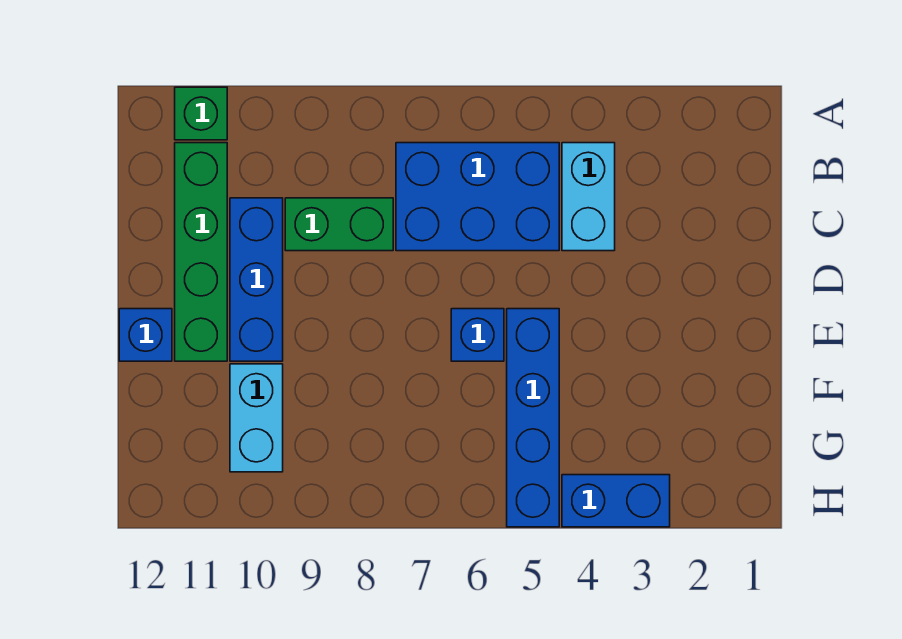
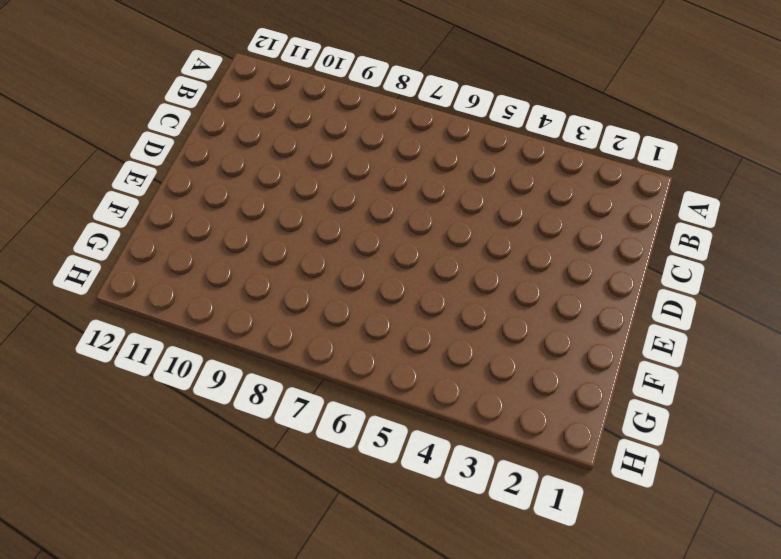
none -> green 1x1 brick [175,87,227,140]
none -> cyan 1x2 brick [562,143,615,251]

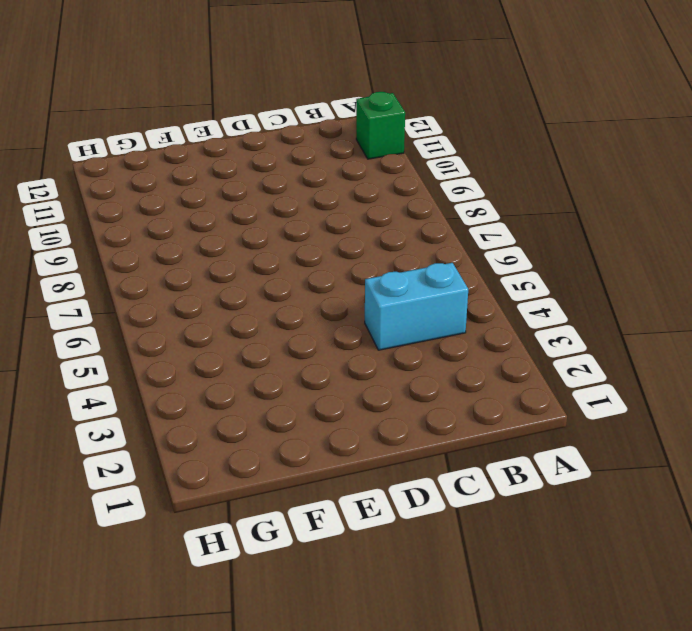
none -> blue 2x3 brick [396,143,559,251]
none -> green 1x4 brick [175,143,227,361]

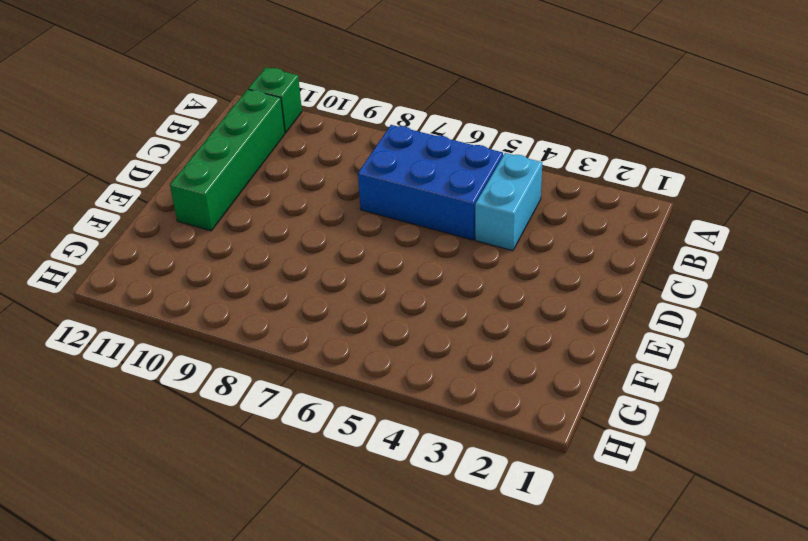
none -> green 1x2 brick [285,198,393,251]
none -> blue 1x3 brick [230,198,283,361]

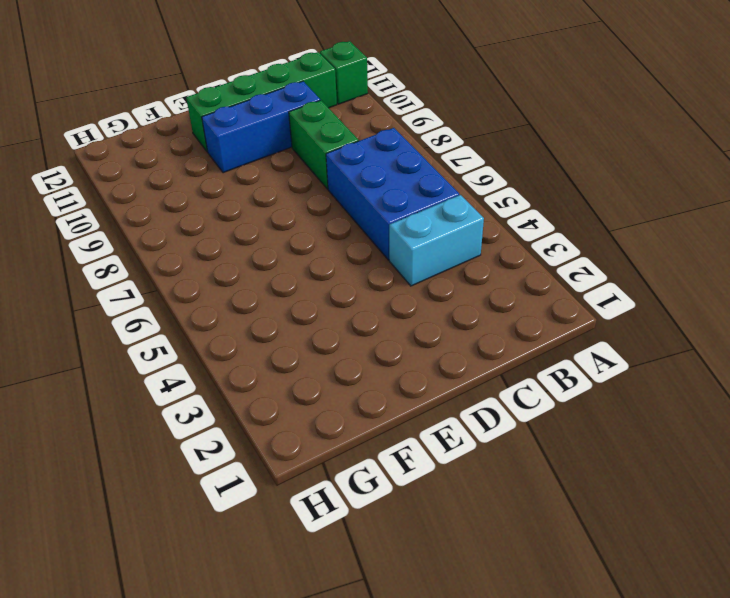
none -> blue 1x4 brick [507,309,559,527]
none -> blue 1x1 brick [451,309,504,361]

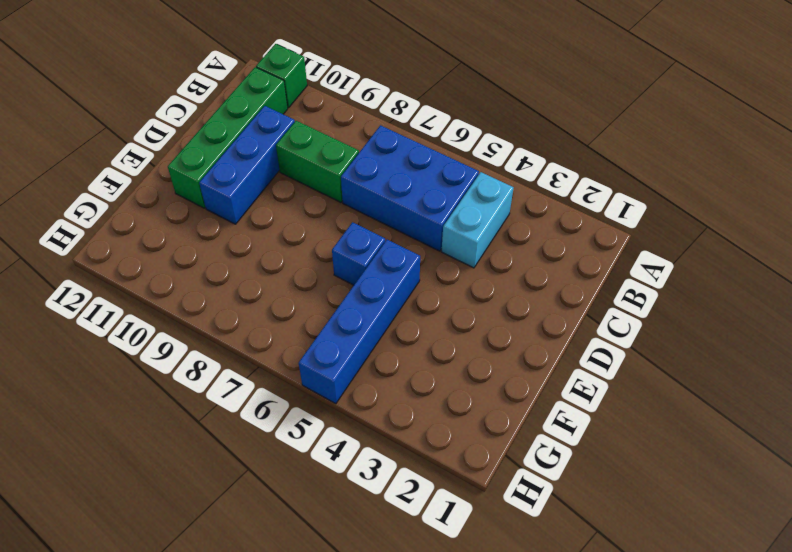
none -> blue 1x1 brick [119,309,172,361]
none -> cyan 1x2 brick [230,364,283,472]

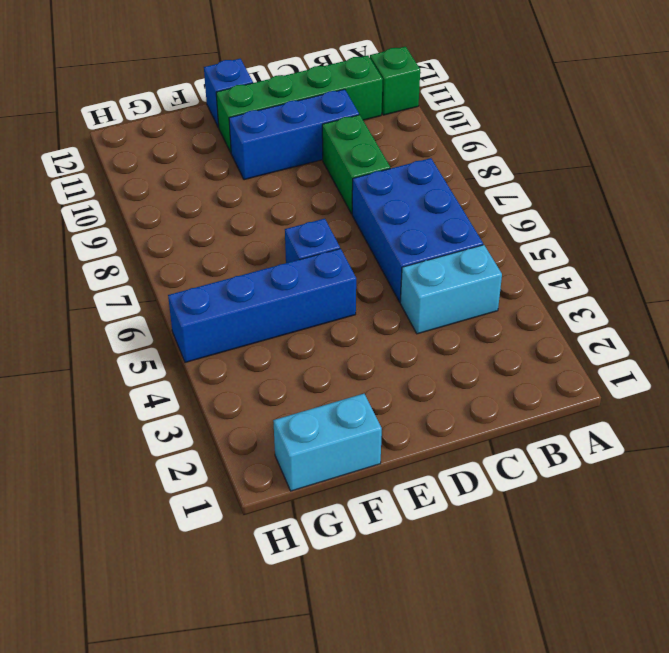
cyan 1x2 brick [273,394,382,491] -> cyan 1x2 brick moved to [230,364,283,472]
none -> blue 1x2 brick [562,475,670,527]

